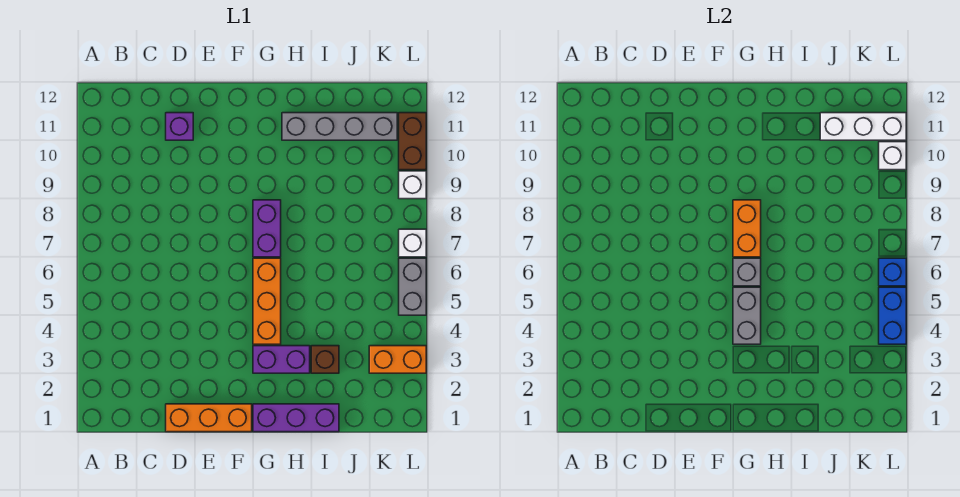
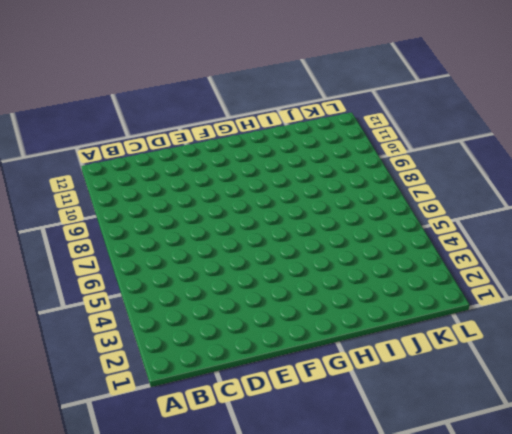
none -> orange 1x3 brick [166,404,252,432]
none -> purple 1x1 brick [166,113,193,140]
none -> purple 1x3 brick [253,404,339,432]

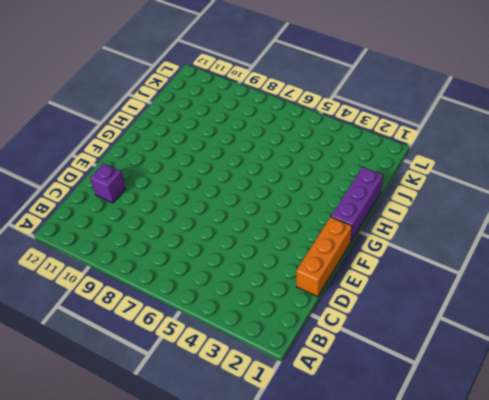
none -> purple 1x2 brick [253,346,310,373]
none -> orange 1x3 brick [253,258,281,344]
none -> purple 1x2 brick [253,200,281,257]

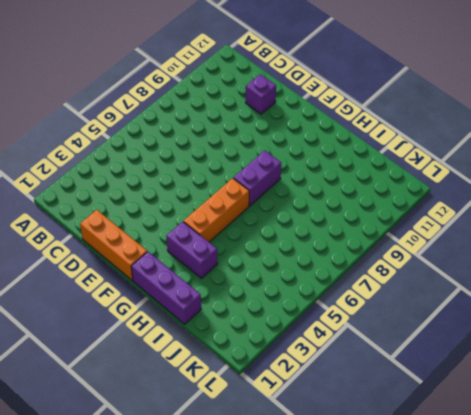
none -> grey 1x4 brick [282,113,397,140]
none -> brown 1x1 brick [311,346,339,373]
none -> orange 1x2 brick [369,346,426,373]

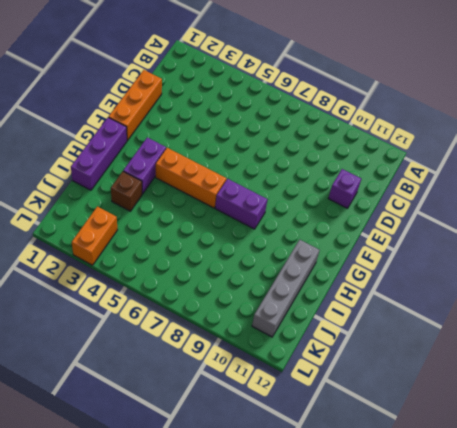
none -> grey 1x2 brick [399,258,426,315]
none -> white 1x1 brick [399,229,426,257]
none -> white 1x1 brick [399,171,426,199]

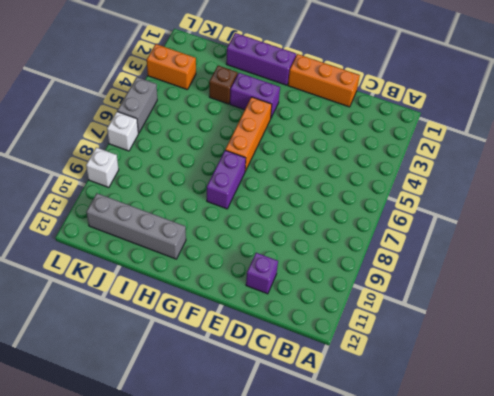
none -> brown 1x2 brick [399,113,426,170]
none -> grey 1x2 brick [733,287,761,344]
none -> grey 1x1 brick [733,258,761,286]

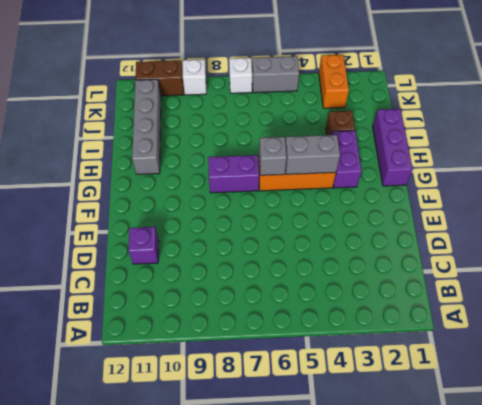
none -> orange 1x3 brick [166,404,252,432]
none -> orange 1x2 brick [733,200,761,257]
none -> white 1x3 brick [820,113,906,140]

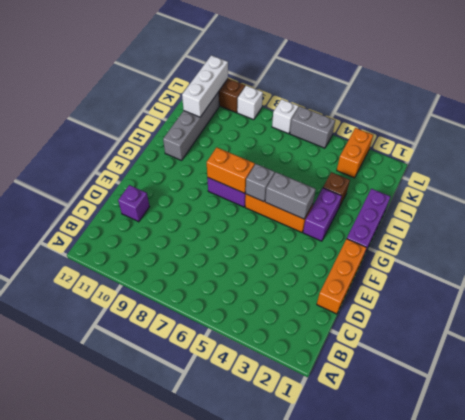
none -> blue 1x2 brick [879,287,906,344]
none -> blue 1x1 brick [879,258,906,286]
none -> white 1x1 brick [879,142,906,170]

